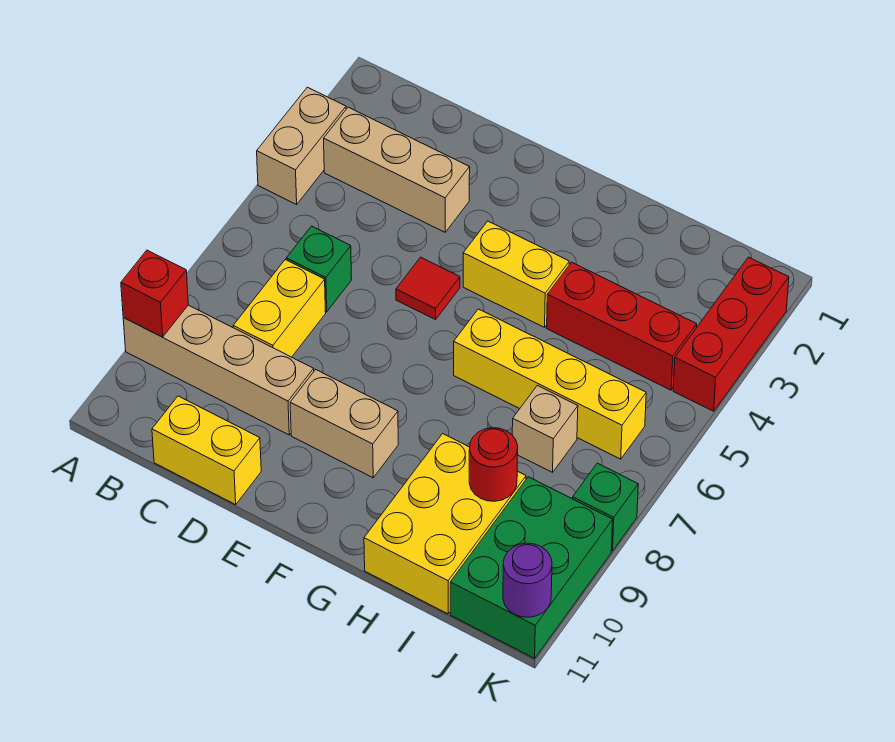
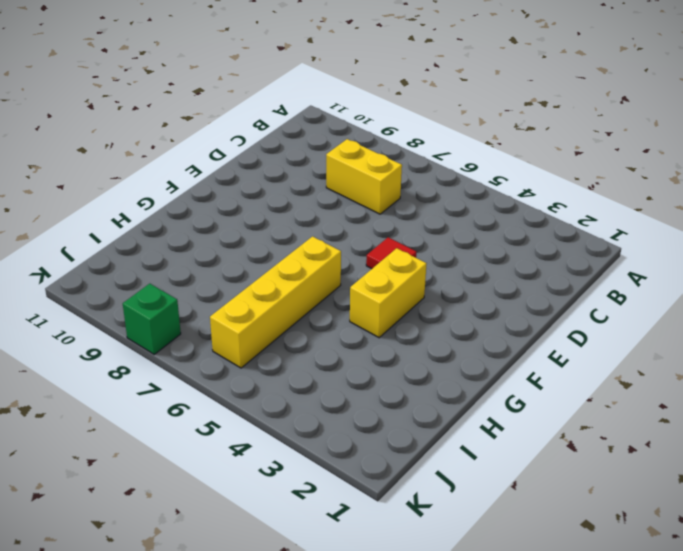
none -> tan 1x2 brick [257,87,346,204]
none -> tan 1x4 brick [123,305,314,435]
none -> tan 1x3 brick [324,107,470,232]

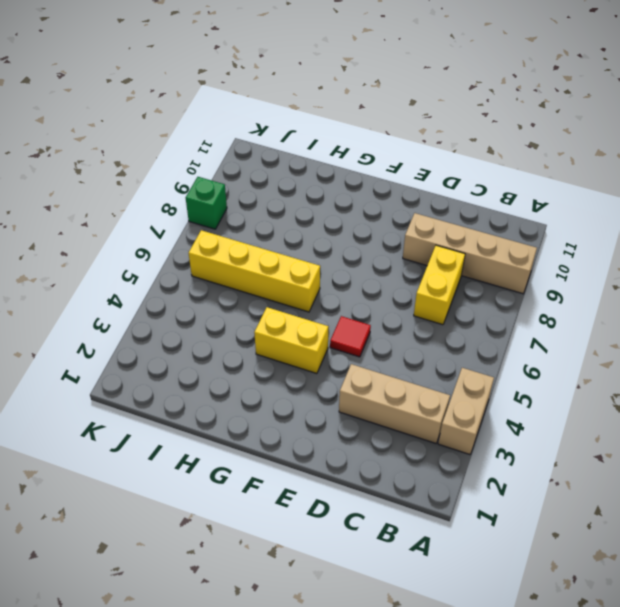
none -> green 1x1 brick [286,226,352,312]
none -> yellow 1x2 brick [152,396,261,505]
none -> tan 1x2 brick [290,370,398,478]

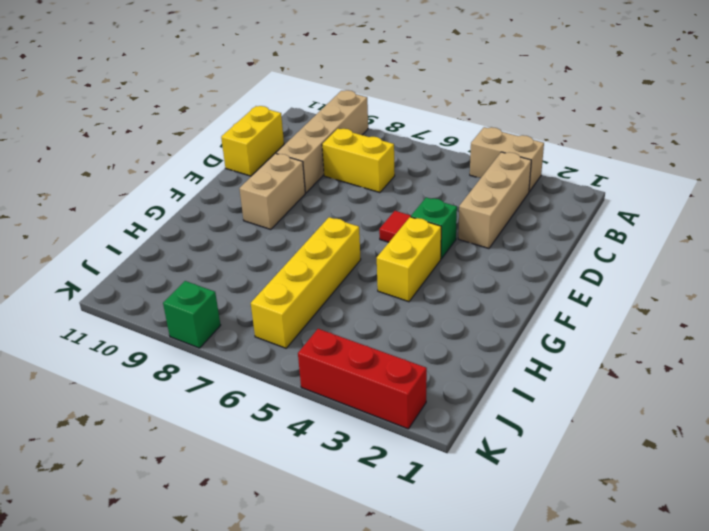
green 1x1 brick [411,197,457,259] -> green 1x1 brick moved to [286,226,352,312]
none -> red 1x3 brick [547,262,697,390]
none -> yellow 2x3 brick [364,434,526,614]
none -> tan 1x1 brick [512,385,578,472]

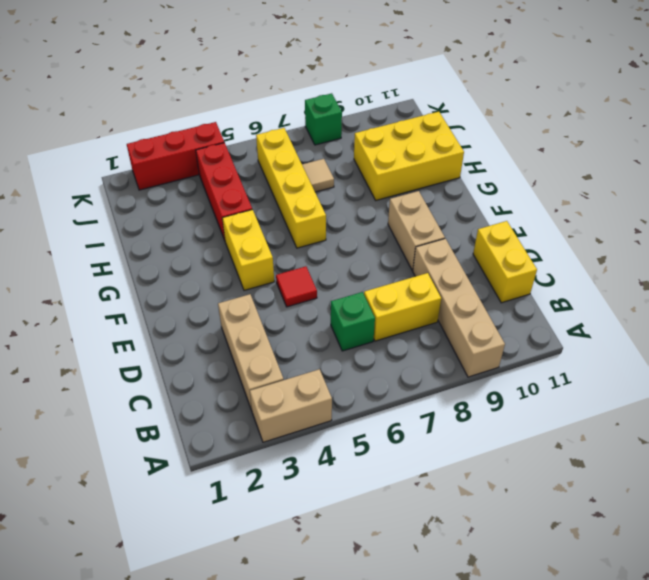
tan 1x1 tile [302,159,334,192] -> tan 1x1 brick [512,385,578,472]
none -> green 2x3 brick [450,477,613,658]
none -> red 1x1 brick [121,250,188,337]
none -> red 1x1 round brick [469,428,518,501]

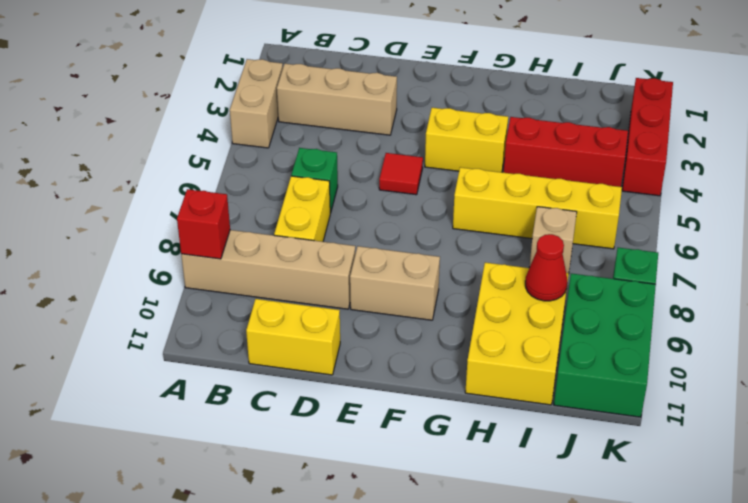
red 1x1 cone [525,234,567,301] -> red 1x1 round brick [469,428,518,501]
none -> purple 1x1 round brick [503,543,552,617]

